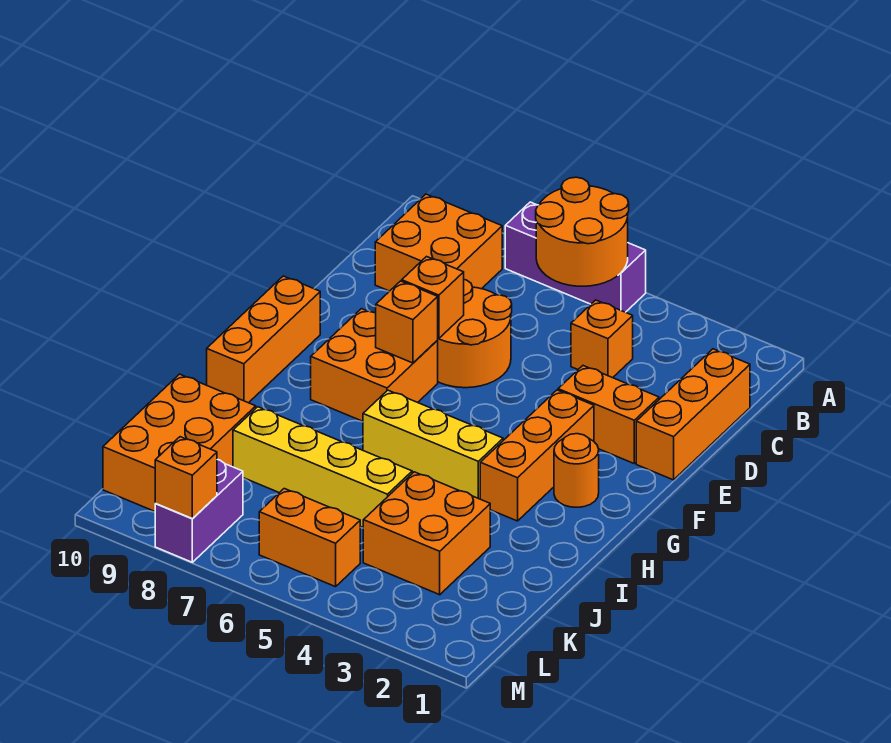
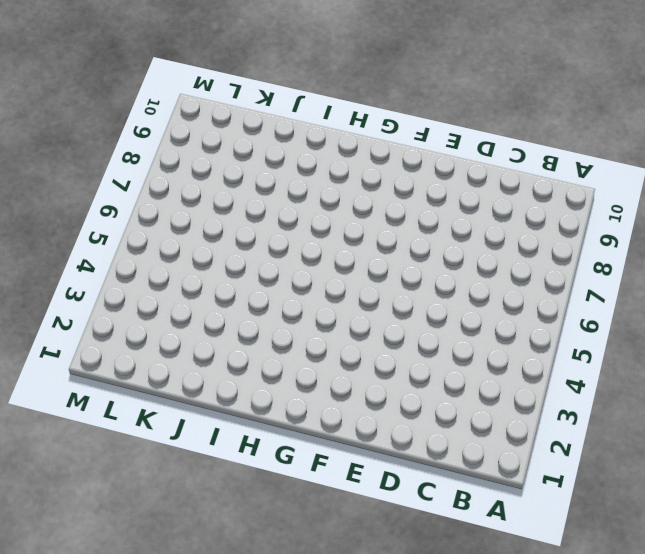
none -> purple 1x3 brick [505,202,646,312]
none -> orange 2x2 brick [375,194,502,291]
none -> orange 1x3 brick [636,349,750,480]

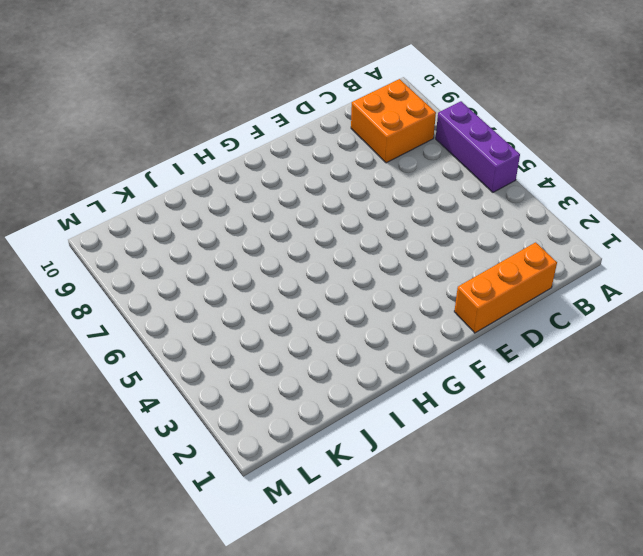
none -> orange 1x1 brick [571,300,633,378]
none -> orange 2x2 round brick [438,280,512,388]
none -> orange 1x2 brick [558,366,659,463]

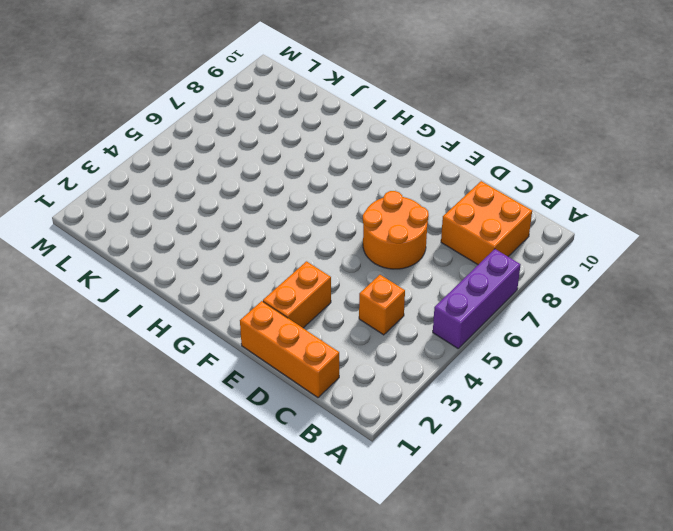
none -> orange 1x3 brick [480,390,594,521]
none -> orange 2x2 brick [311,309,438,421]
none -> orange 1x3 brick [207,276,320,403]

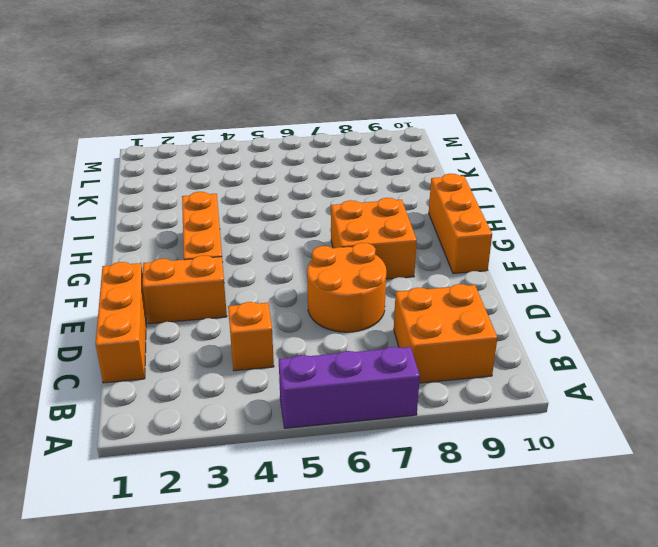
none -> orange 1x1 round brick [554,434,599,507]
none -> yellow 1x3 brick [363,390,503,499]
none -> orange 2x2 brick [363,472,490,595]

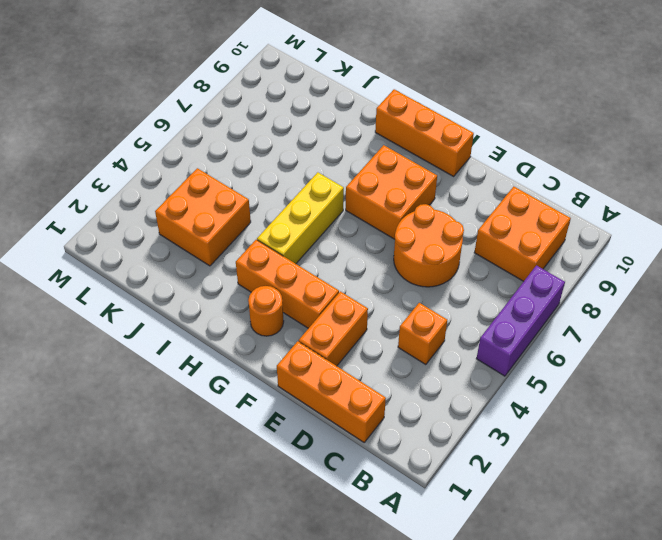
none -> yellow 1x4 brick [233,407,412,527]
none -> orange 2x3 brick [103,374,256,511]
none -> orange 1x2 brick [259,489,360,587]

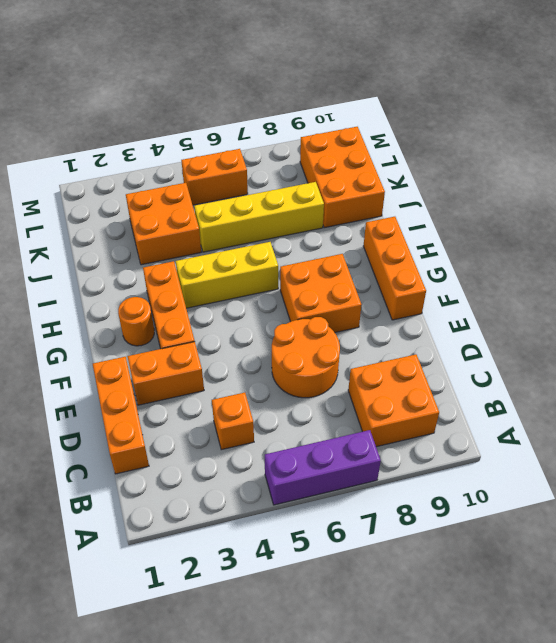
none -> purple 1x2 brick [155,460,243,562]
none -> orange 2x2 round brick [536,177,629,286]
none -> orange 1x1 brick [402,257,464,339]

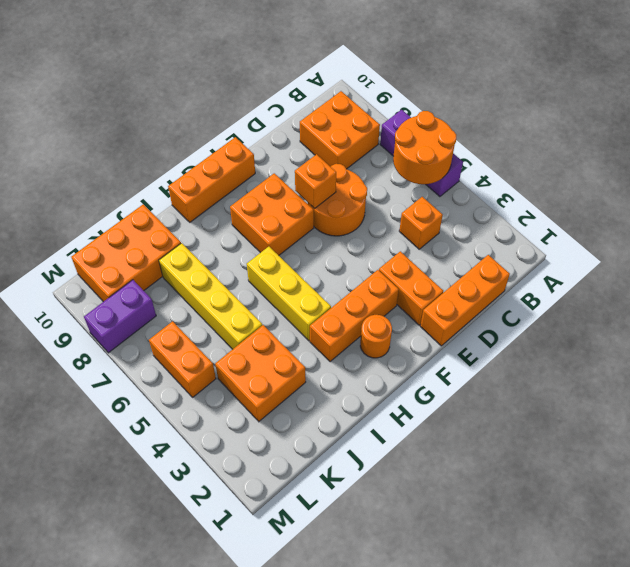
none -> orange 1x1 brick [376,281,438,363]
none -> orange 1x1 brick [155,437,217,518]

